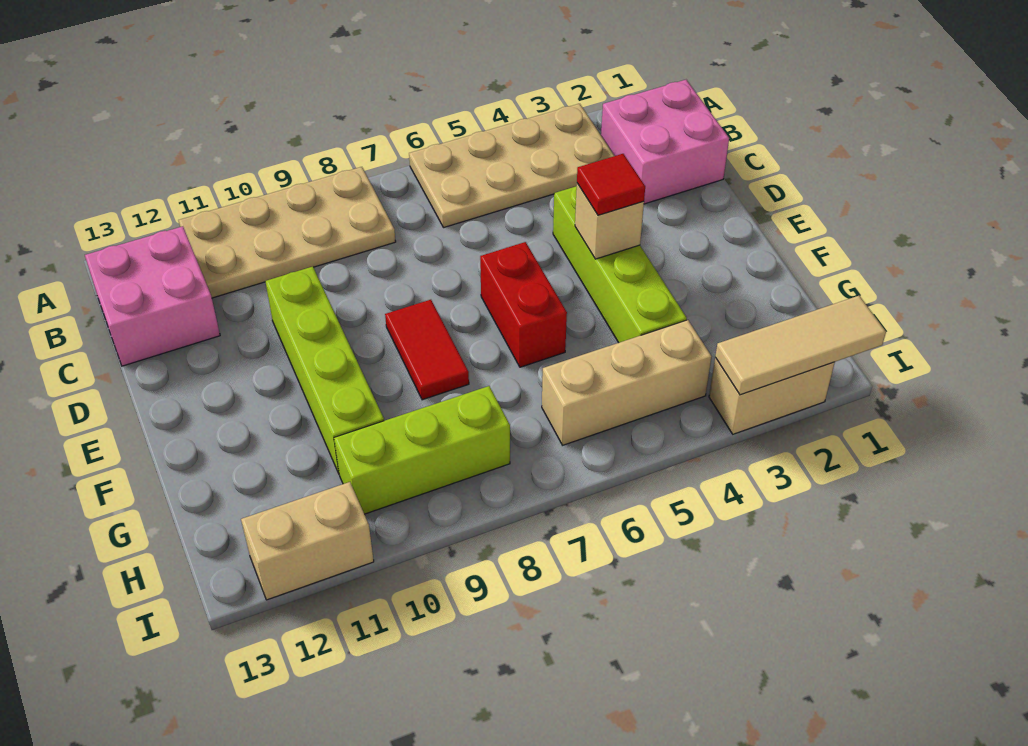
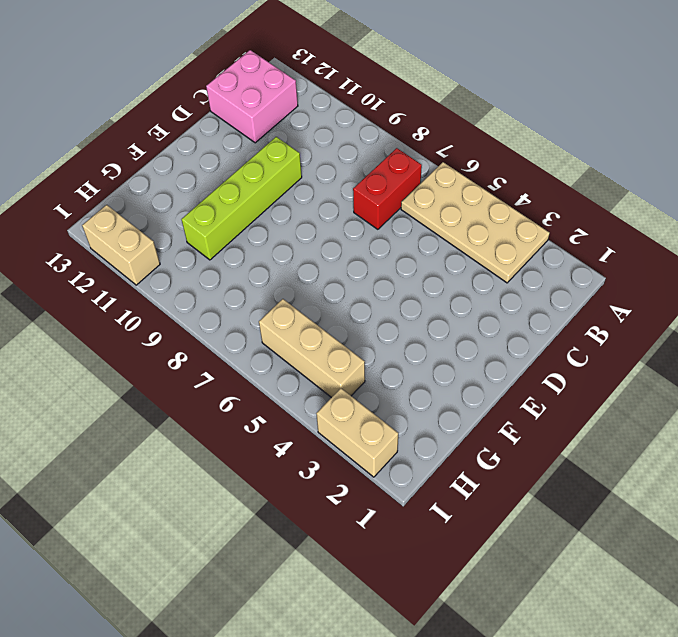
red 1x2 brick [353,148,422,229] -> red 1x2 brick moved to [480,242,567,367]
none -> tan 2x4 plate [179,167,396,298]
none -> pink 2x2 brick [601,80,729,204]
none -> lime 1x4 brick [553,186,687,343]

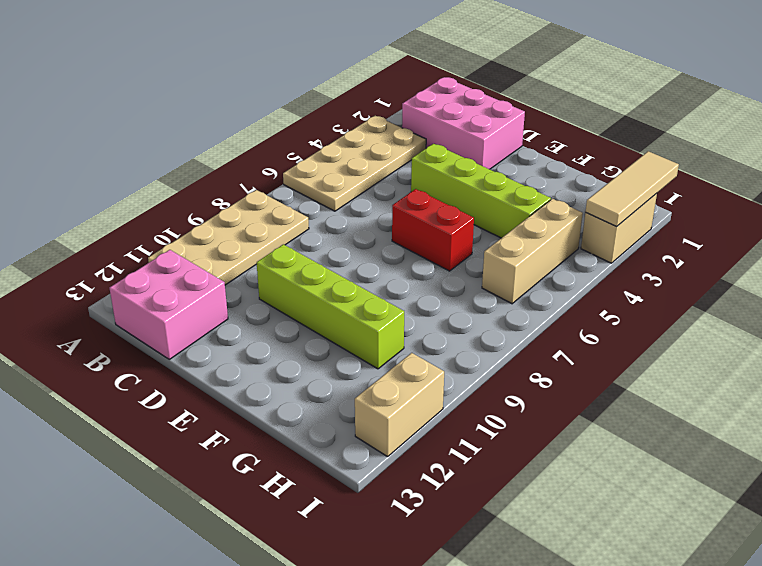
pink 2x3 brick [402,77,525,169] -> pink 2x2 brick [601,80,729,204]
none -> red 1x2 tile [385,300,469,400]
none -> lime 1x3 brick [334,386,510,514]
none -> tan 1x1 brick [575,183,644,259]

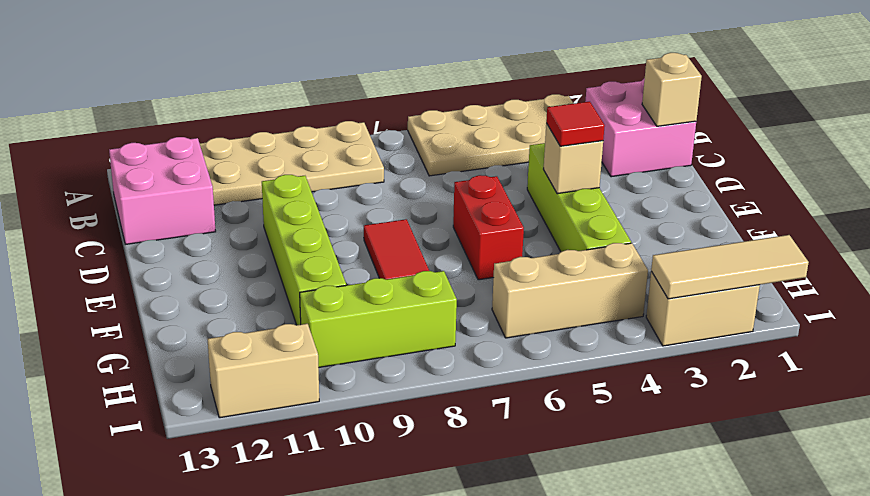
tan 1x1 brick [642,53,702,126] -> none

